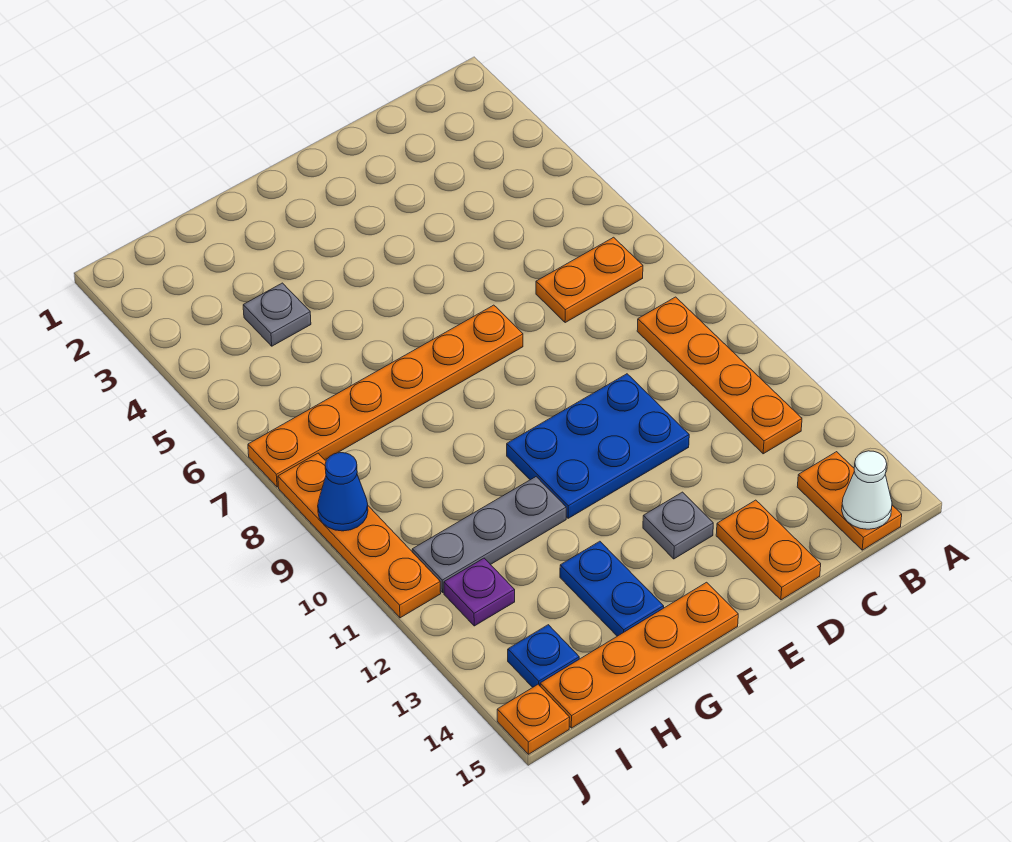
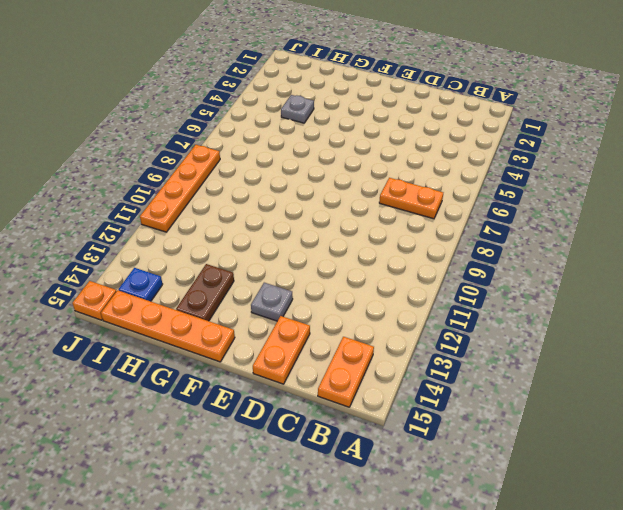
brown 1x2 plate [176,264,234,321] -> blue 1x2 plate [560,541,664,636]
none -> orange 1x4 plate [637,297,802,454]
none -> blue 2x3 plate [507,374,689,518]
none -> orange 1x6 plate [248,305,523,487]

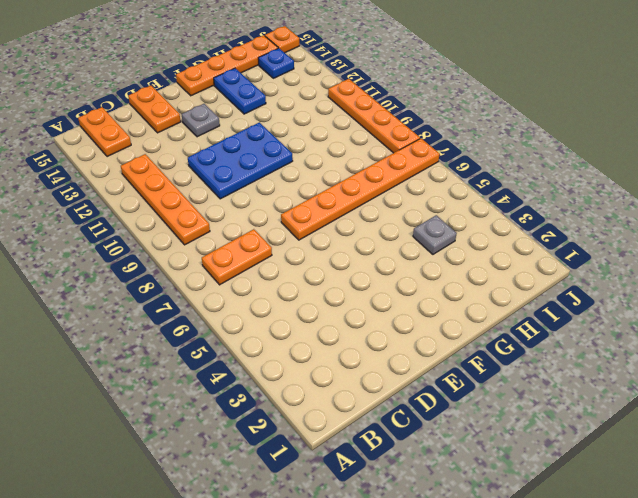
none -> grey 1x3 plate [412,477,566,592]
none -> purple 1x1 plate [444,558,515,626]
none -> white 1x1 cone [842,451,892,529]

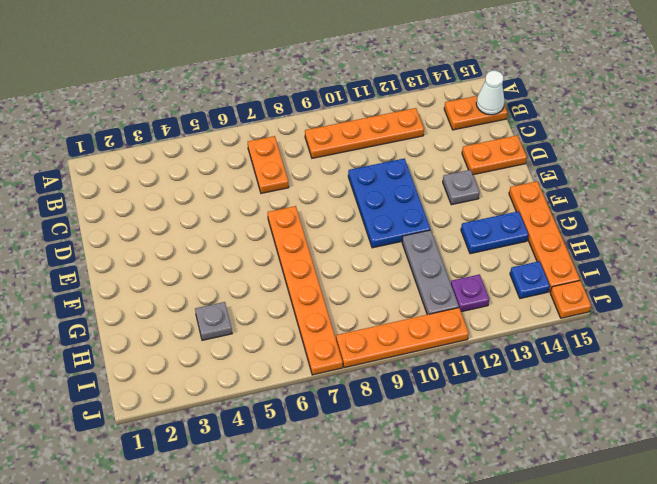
none -> blue 1x1 cone [318,453,368,531]

